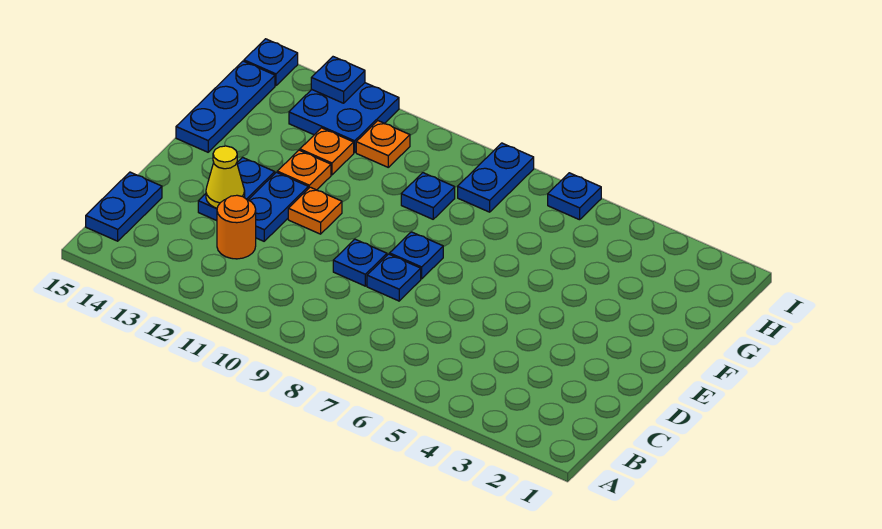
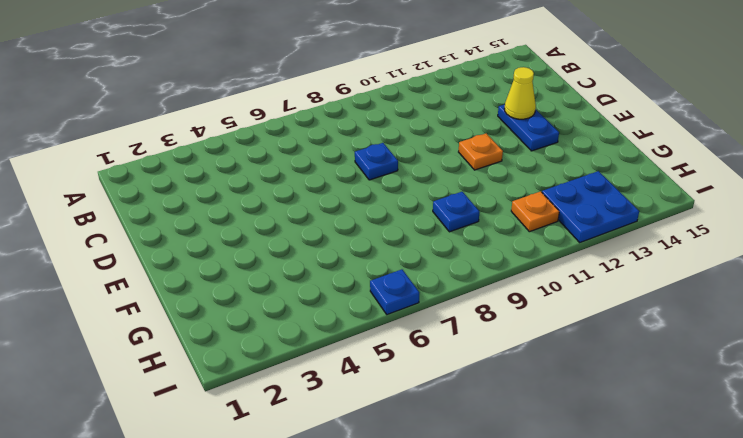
none -> blue 1x2 plate [86,172,162,241]
none -> orange 1x1 round brick [217,195,256,259]
none -> blue 1x1 plate [333,239,387,286]

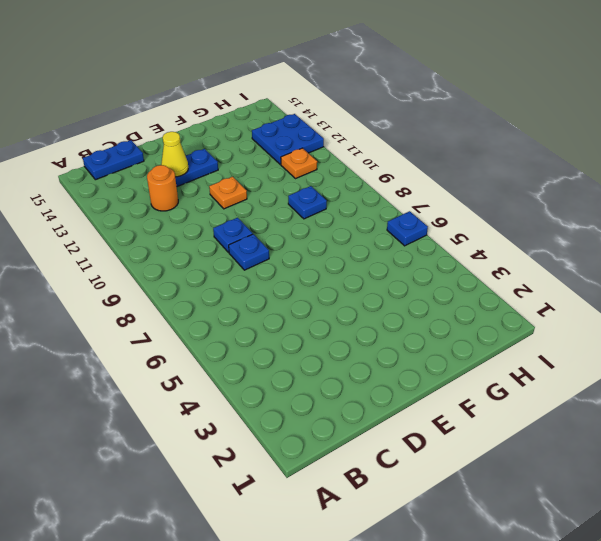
none -> blue 1x2 plate [249,172,308,241]
none -> blue 1x1 plate [390,232,443,279]
none -> orange 1x1 plate [277,150,331,190]

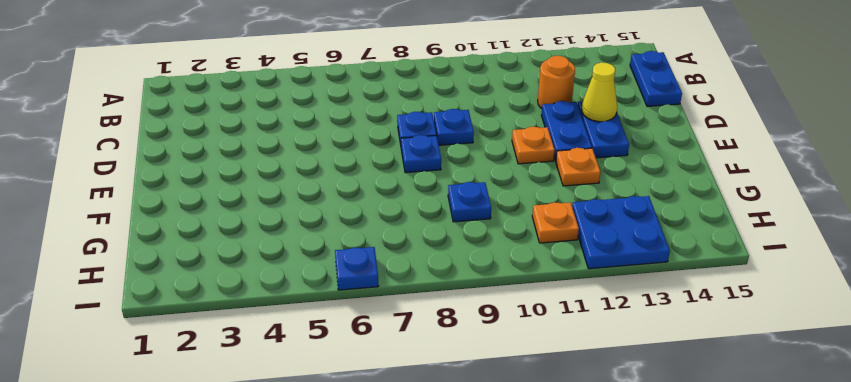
none -> blue 1x3 plate [176,61,275,152]
none -> orange 1x1 plate [300,128,354,175]
none -> blue 1x2 plate [458,143,534,212]

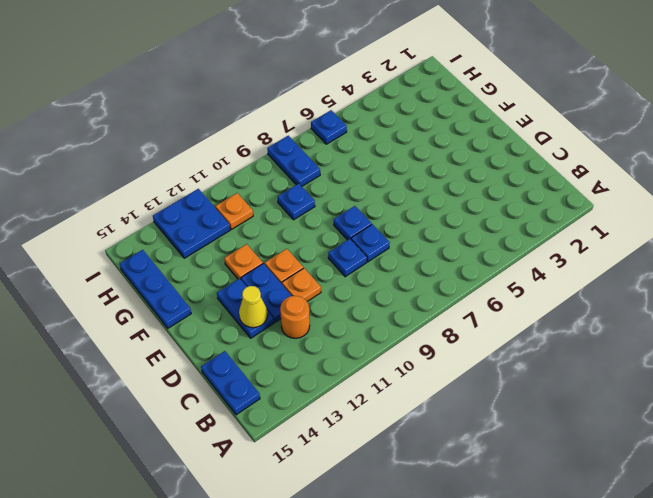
orange 1x1 plate [282,268,321,301] -> orange 1x1 plate moved to [300,128,354,175]
none -> blue 1x1 plate [244,39,298,86]
none -> blue 1x1 plate [311,57,365,103]

